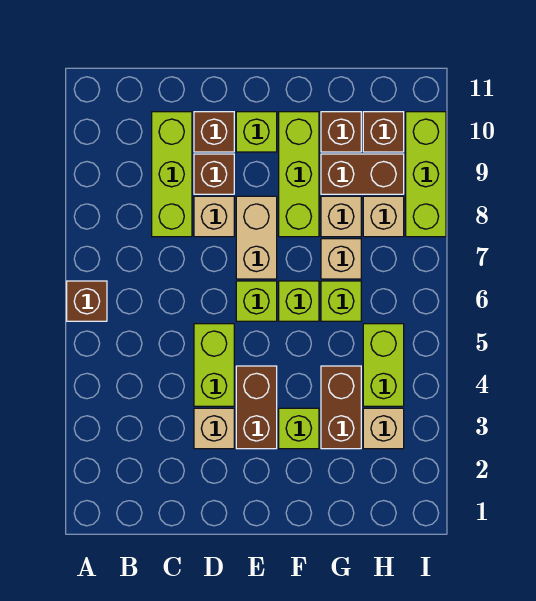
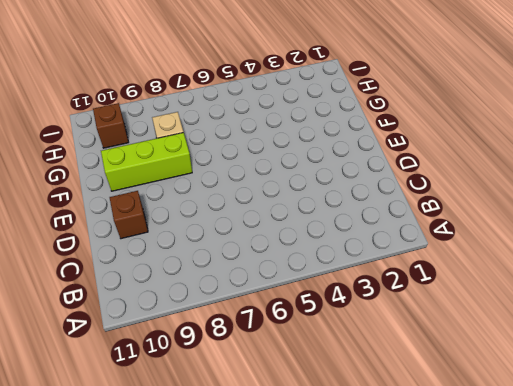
none -> brown 1x1 brick [67,281,107,321]
none -> lime 1x3 brick [152,112,192,237]
none -> tan 1x1 brick [194,408,234,449]

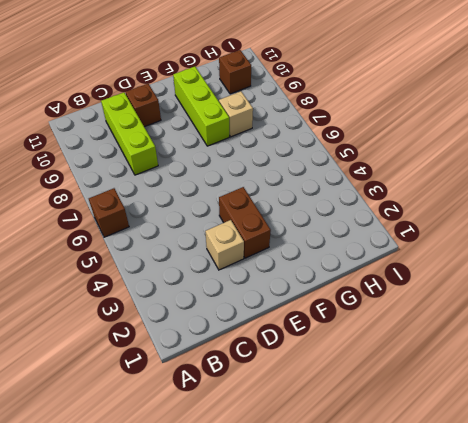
none -> lime 1x2 brick [194,324,234,406]
none -> tan 1x1 brick [194,196,234,237]
none -> brown 1x1 brick [194,154,234,194]

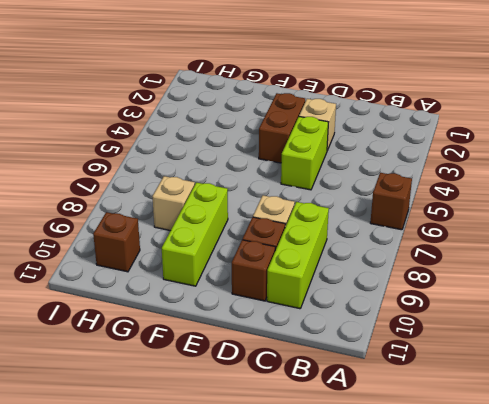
none -> lime 1x1 brick [236,281,277,321]
none -> tan 1x2 brick [236,196,277,279]
none -> lime 1x1 brick [236,112,277,152]

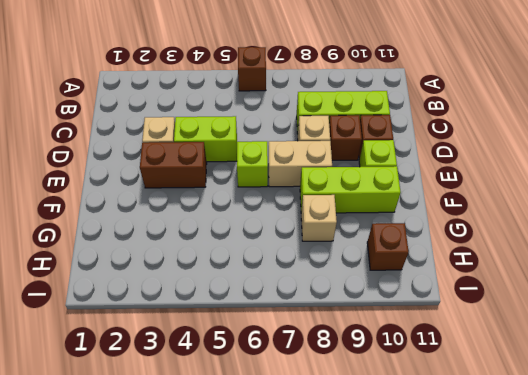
none -> lime 1x1 brick [279,408,319,449]
none -> lime 1x1 brick [279,281,319,321]
none -> brown 1x2 brick [321,366,361,449]

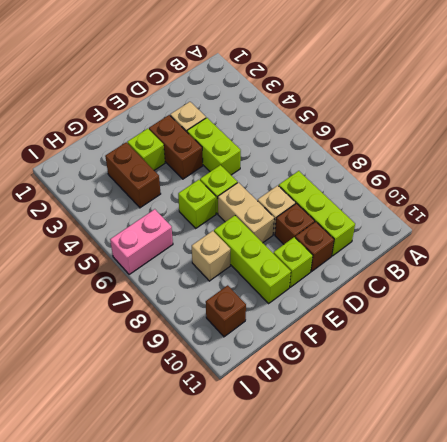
pink 1x2 brick [110,209,173,275] -> none
none -> brown 1x1 brick [67,281,107,321]
none -> lime 1x1 brick [321,281,361,321]
none -> tan 1x1 brick [321,239,361,279]

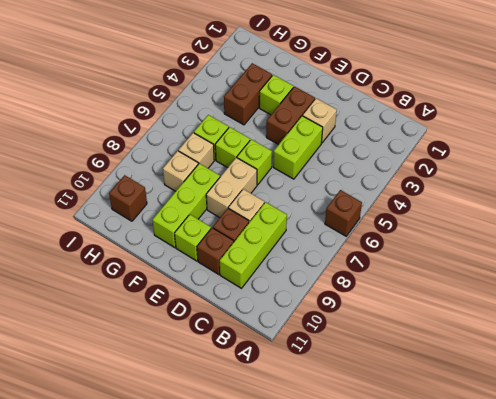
none -> brown 1x2 brick [321,154,404,194]
none -> brown 1x1 brick [321,112,361,152]
none -> tan 1x1 brick [363,408,404,449]

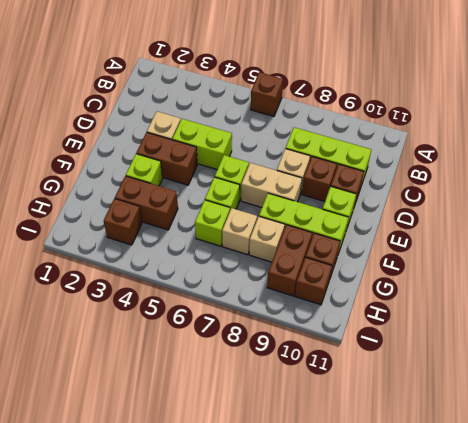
brown 1x1 brick [104,199,142,245] -> tan 1x1 brick [363,408,404,449]
none -> lime 1x2 brick [363,324,404,406]
none -> tan 1x1 brick [363,196,404,237]
none -> lime 1x3 brick [406,112,446,237]

